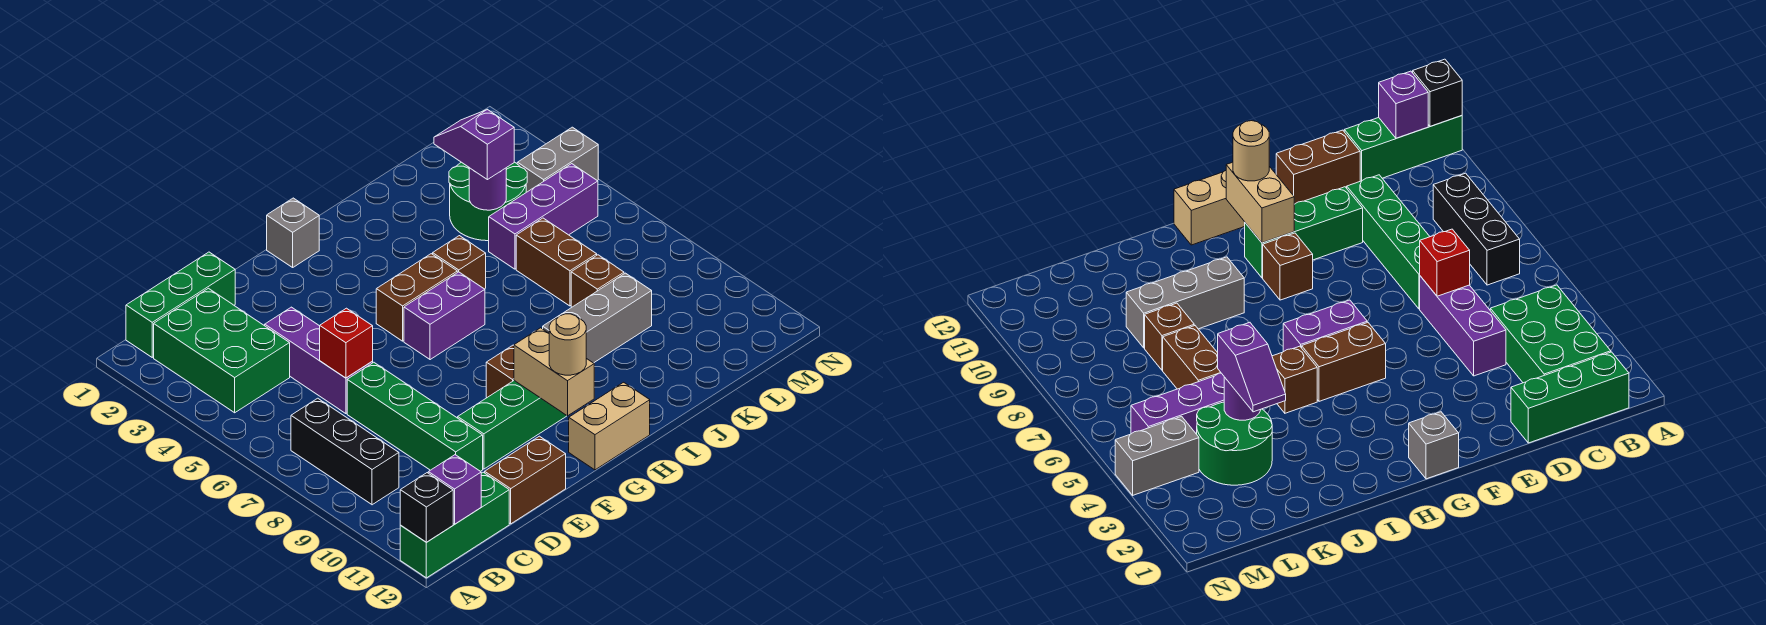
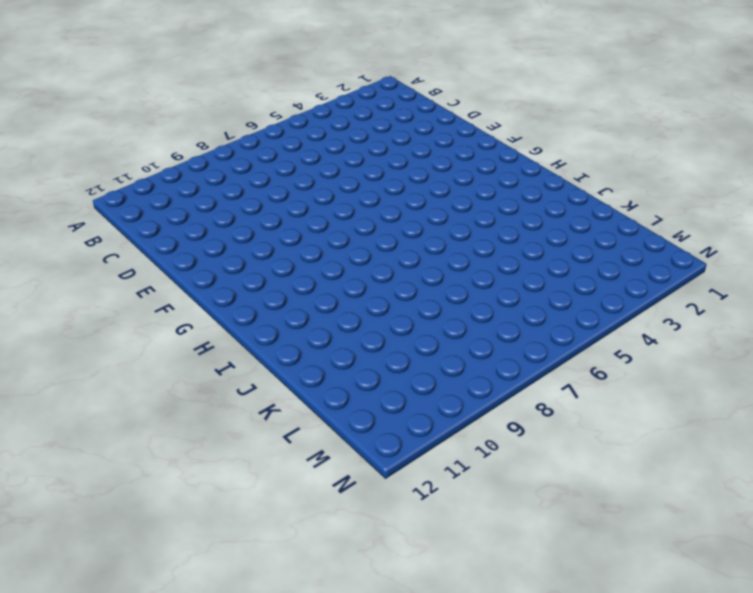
none -> green 1x3 brick [400,472,509,578]
none -> green 1x3 brick [126,252,235,357]
none -> green 2x3 brick [154,288,290,413]

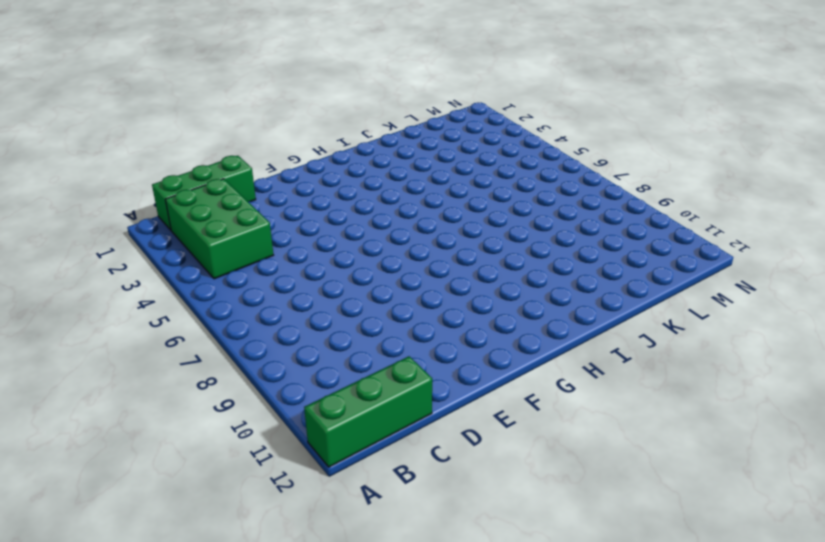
none -> black 1x3 brick [291,398,399,505]
none -> purple 1x3 brick [265,307,373,414]
none -> green 1x4 brick [347,362,483,471]

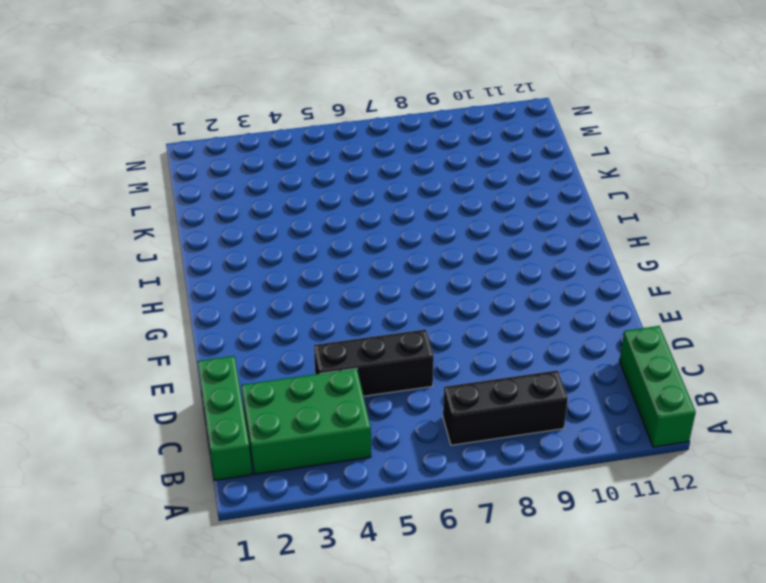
black 1x3 brick [314,329,434,396] -> purple 1x3 brick [265,307,373,414]
none -> green 1x4 brick [347,362,483,471]
none -> brown 1x2 brick [485,436,566,524]
none -> green 1x3 brick [458,381,567,469]

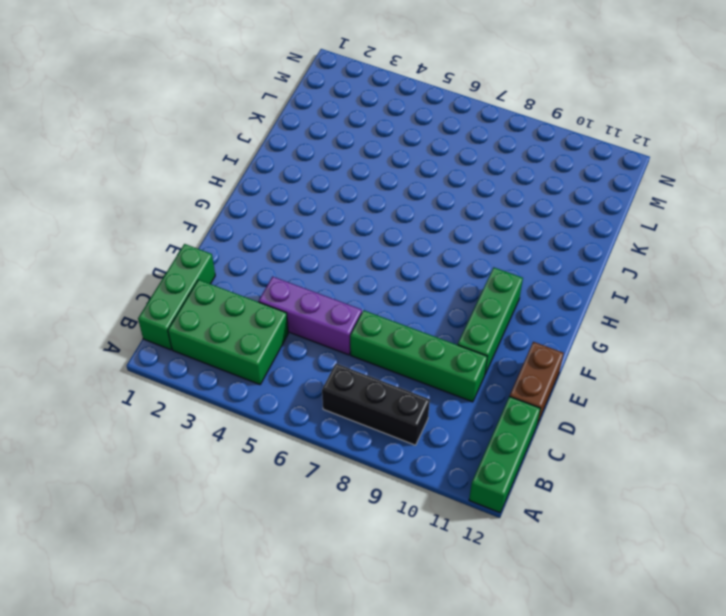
none -> grey 1x1 brick [267,198,319,267]
none -> brown 1x2 brick [376,254,457,341]
none -> purple 1x2 brick [404,272,485,360]

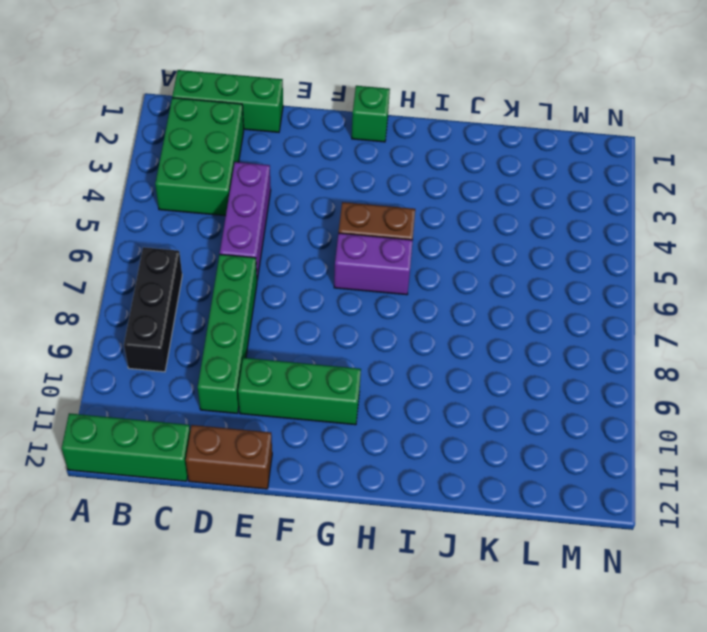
green 1x1 brick [352,86,390,142] -> grey 1x1 brick [267,198,319,267]
none -> brown 1x1 brick [486,345,514,397]
none -> tan 1x2 brick [569,382,650,470]
none -> brown 1x1 brick [433,236,486,289]

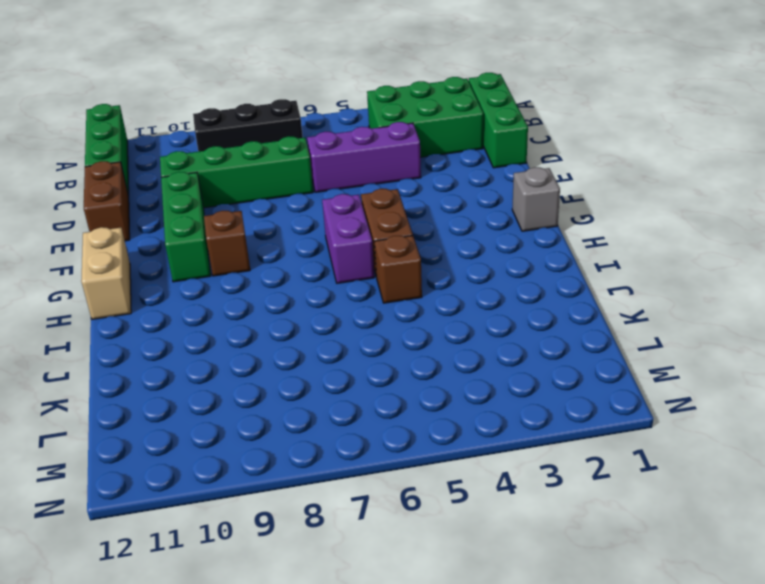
none -> grey 1x3 brick [543,273,652,363]
none -> green 2x2 round brick [449,162,527,241]
none -> purple 1x3 brick [489,164,598,269]

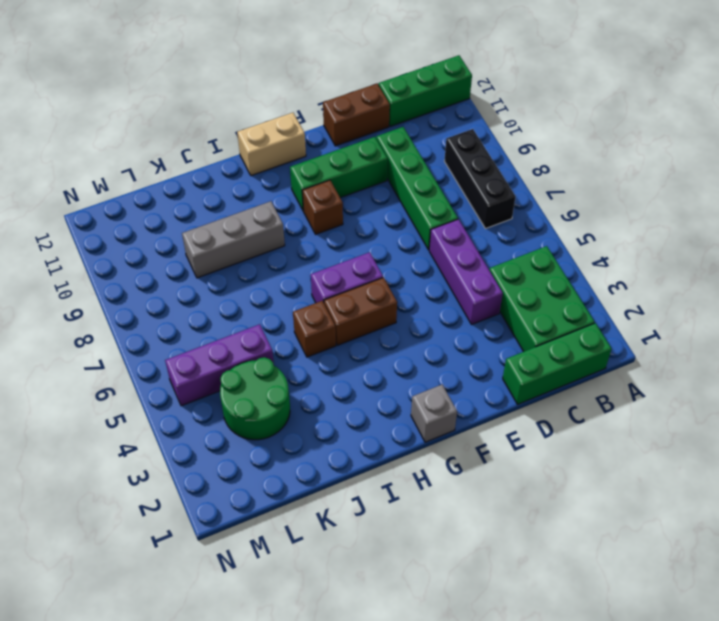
none -> brown 1x2 brick [516,218,597,306]
none -> brown 1x1 brick [571,255,624,307]
none -> grey 1x2 brick [517,127,598,192]

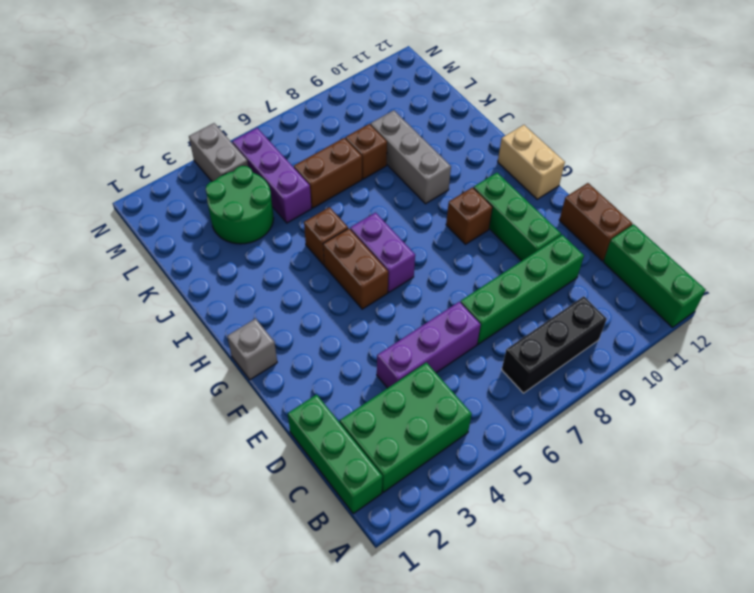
none -> black 1x1 brick [400,473,453,542]
none -> purple 1x1 brick [428,455,481,524]
none -> red 1x1 brick [320,308,373,378]

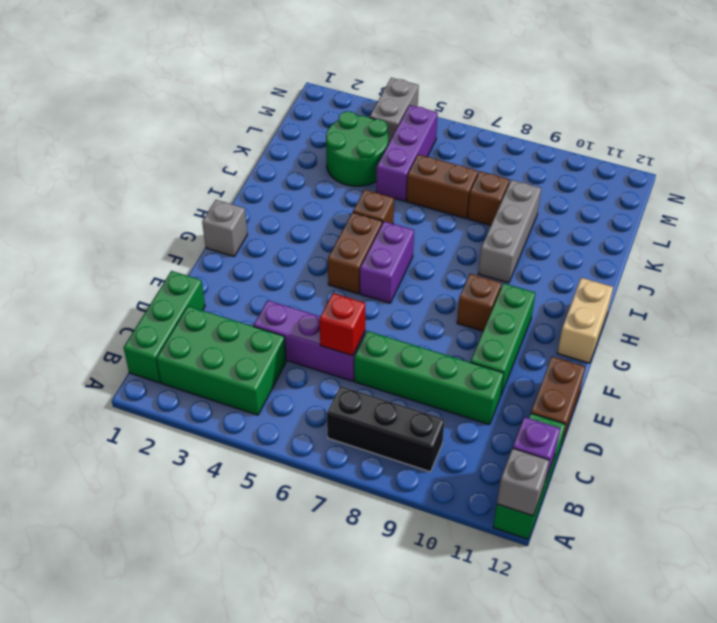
grey 1x1 brick [497,448,549,516] -> black 1x1 brick [400,473,453,542]
none -> tan 1x2 brick [514,328,594,416]
none -> purple 1x1 round brick [469,168,506,210]
none -> tan 1x1 round brick [549,314,586,375]

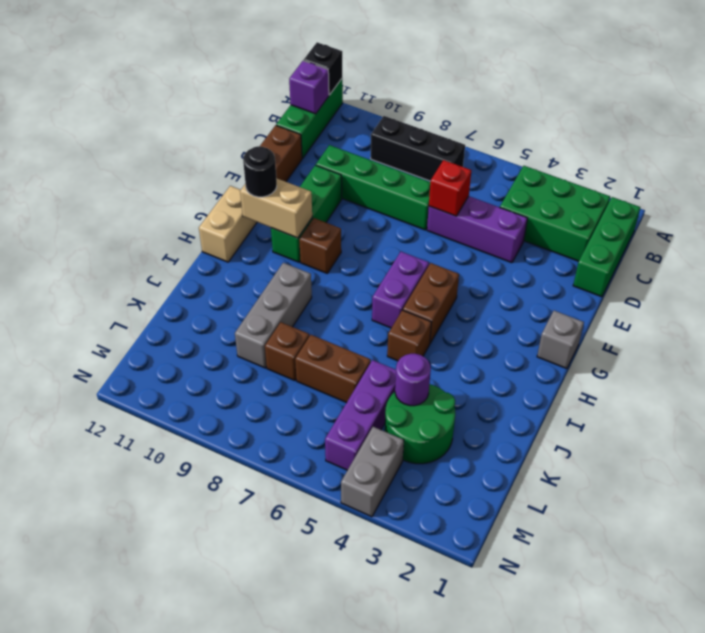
black 1x1 round brick [243,146,277,197] -> tan 1x1 round brick [549,314,586,375]
none -> purple 1x2 slope [434,109,514,180]

